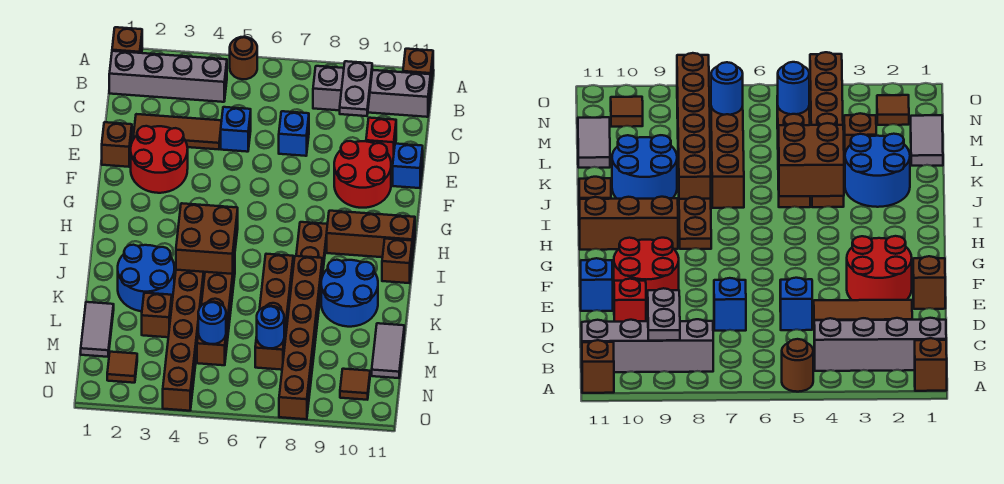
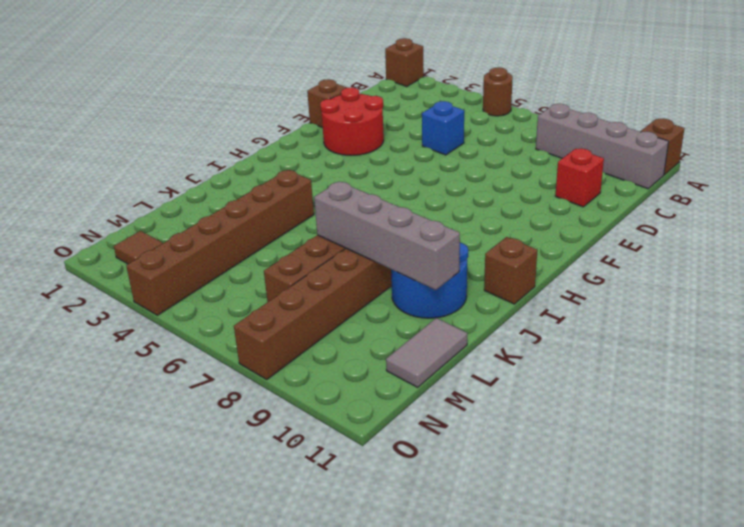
grey 1x4 brick [314,182,460,290] -> grey 1x4 brick moved to [109,51,227,102]
none -> brown 1x3 tile [133,114,222,149]
none -> blue 1x1 brick [279,111,309,156]
none -> red 2x2 round brick [334,141,391,208]
none -> blue 1x1 brick [393,144,423,188]

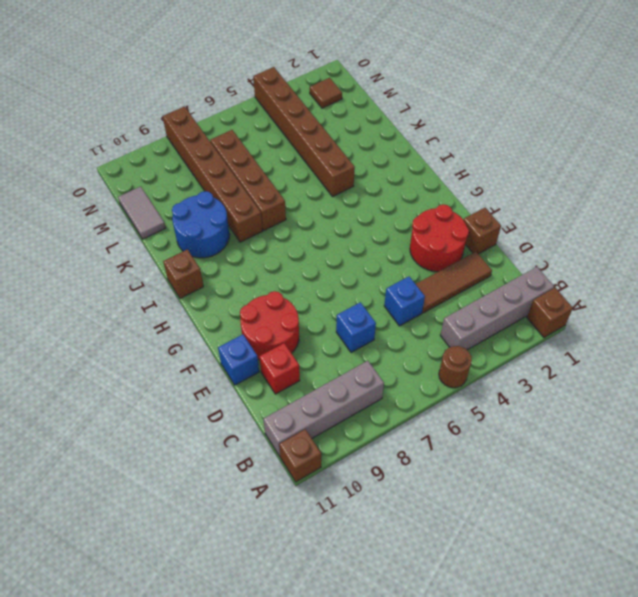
none -> brown 1x2 plate [296,222,327,276]
none -> brown 1x3 brick [327,211,415,258]
none -> blue 2x2 round brick [118,245,174,311]
none -> brown 1x4 brick [197,257,235,365]

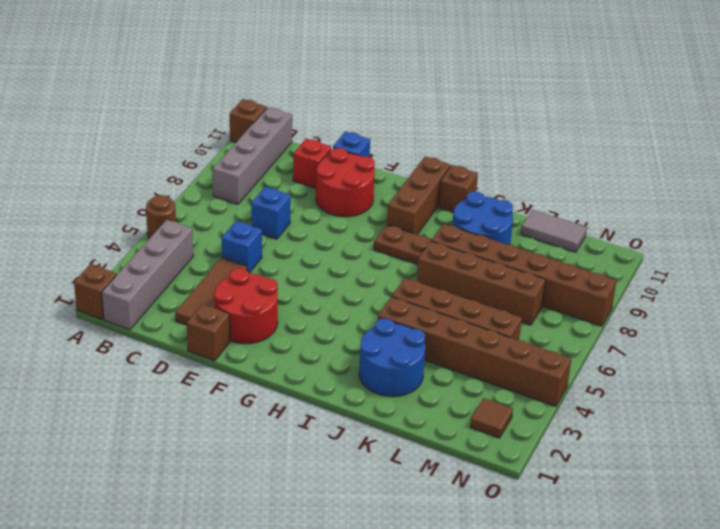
none -> grey 1x2 tile [81,302,114,357]
none -> brown 1x1 brick [142,293,172,337]
none -> brown 1x1 tile [340,369,370,400]
none -> grey 1x2 plate [340,61,372,116]

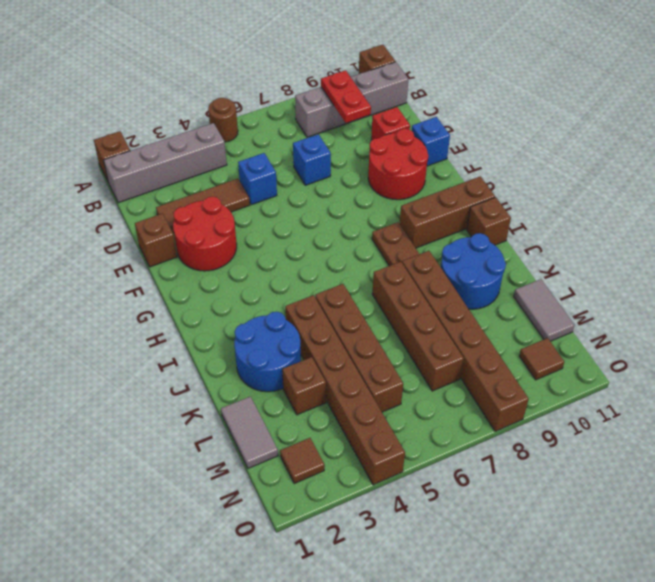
red 1x2 plate [321,70,371,123] -> grey 1x2 plate [340,61,372,116]
none -> brown 2x2 brick [176,203,238,274]
none -> blue 1x1 round brick [198,302,226,344]
none -> blue 1x1 round brick [257,306,284,348]

